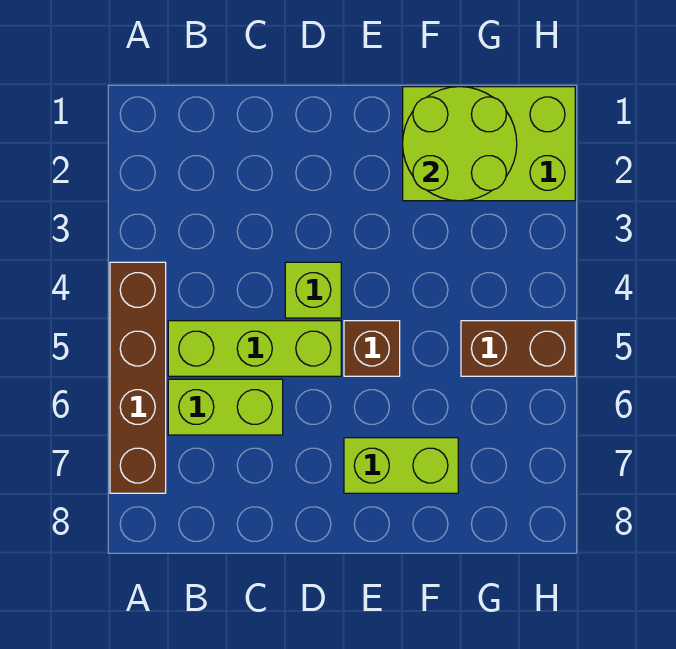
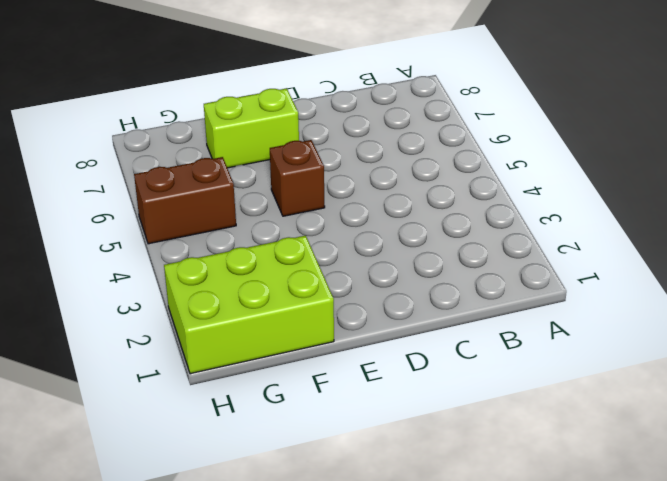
none -> brown 1x4 brick [110,262,166,493]
none -> lime 1x3 brick [168,321,341,376]

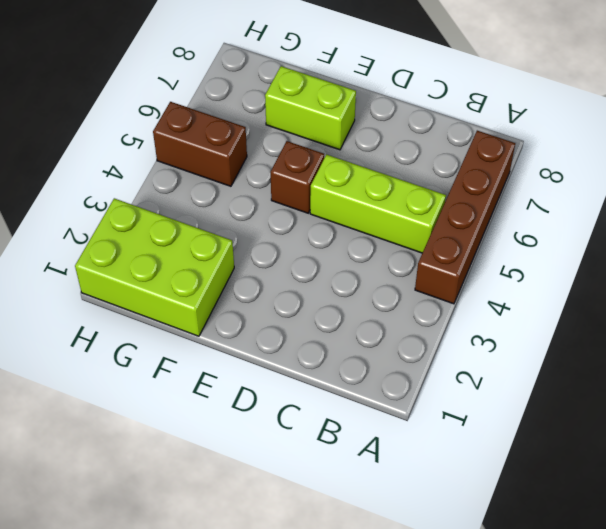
none -> lime 1x2 brick [168,379,283,435]
none -> lime 1x1 brick [285,262,341,318]

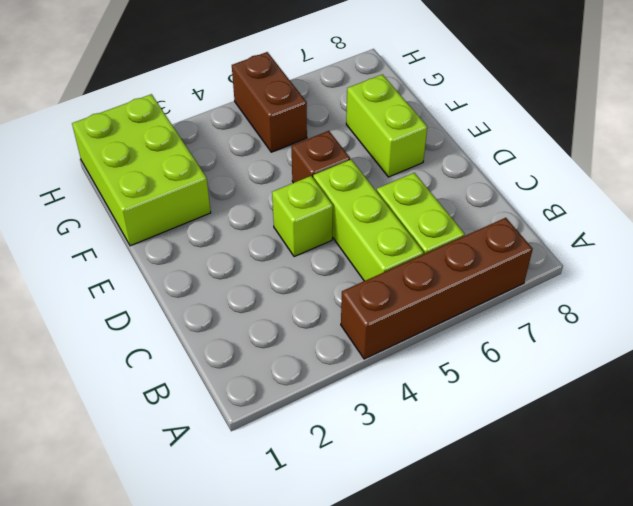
none -> lime 2x2 round brick [403,87,517,201]

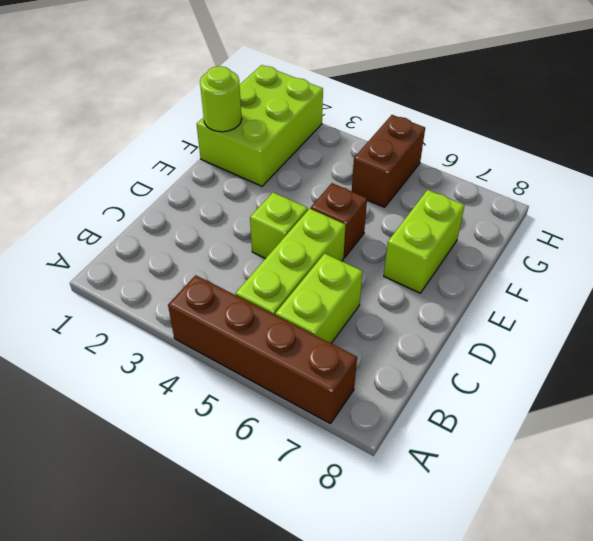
lime 1x1 round brick [200,66,242,132] -> lime 2x2 round brick [403,87,517,201]

